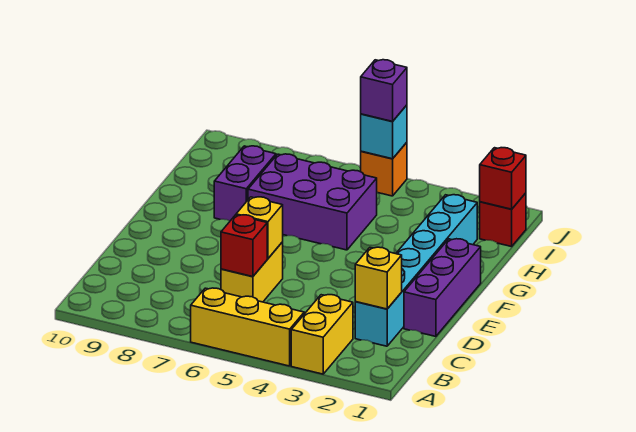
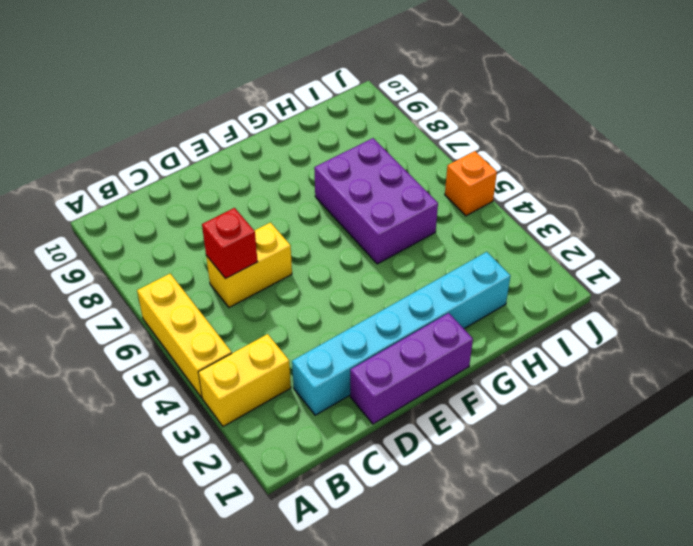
none -> purple 1x2 brick [214,146,276,221]
none -> red 1x1 brick [480,193,526,247]
none -> yellow 1x1 brick [355,247,402,309]

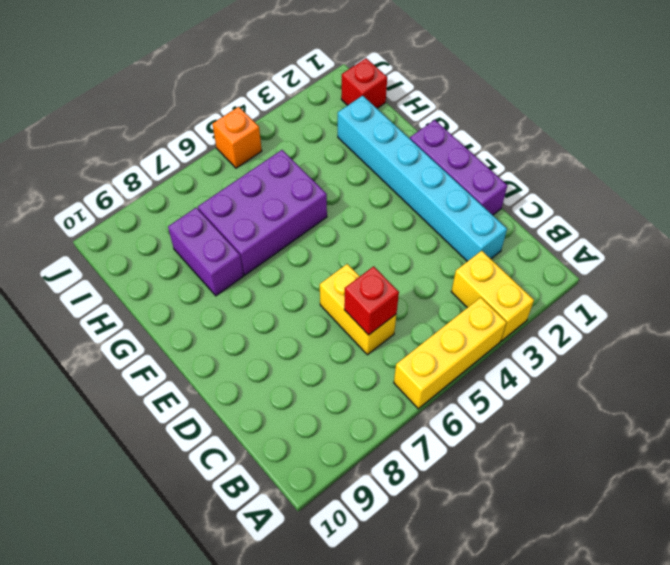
none -> yellow 1x1 brick [355,247,402,309]
none -> yellow 1x1 brick [236,197,283,259]
none -> red 1x1 brick [480,148,526,209]

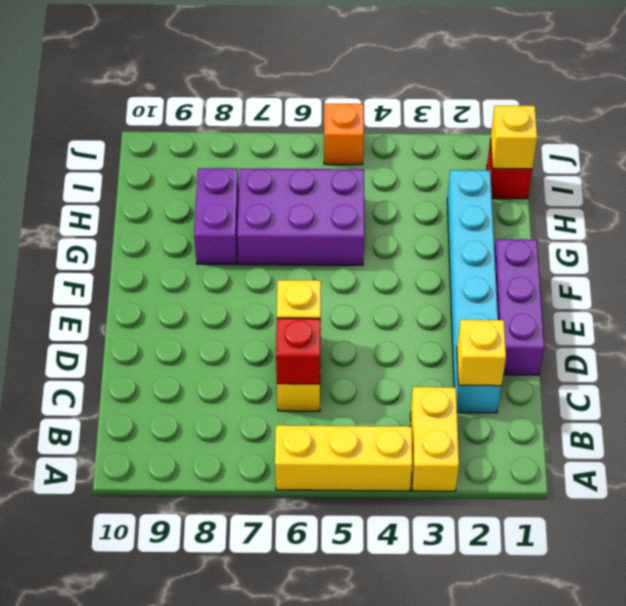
yellow 1x1 brick [491,105,537,169] -> red 1x1 brick [480,148,526,209]
none -> cyan 1x1 brick [361,105,407,159]
none -> purple 1x1 brick [361,60,407,122]

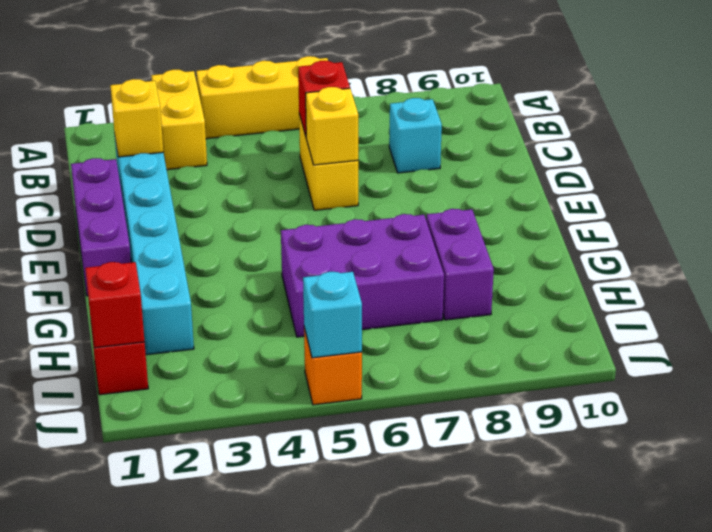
cyan 1x1 brick [389,98,442,173] -> none
none -> purple 1x1 brick [361,60,407,122]

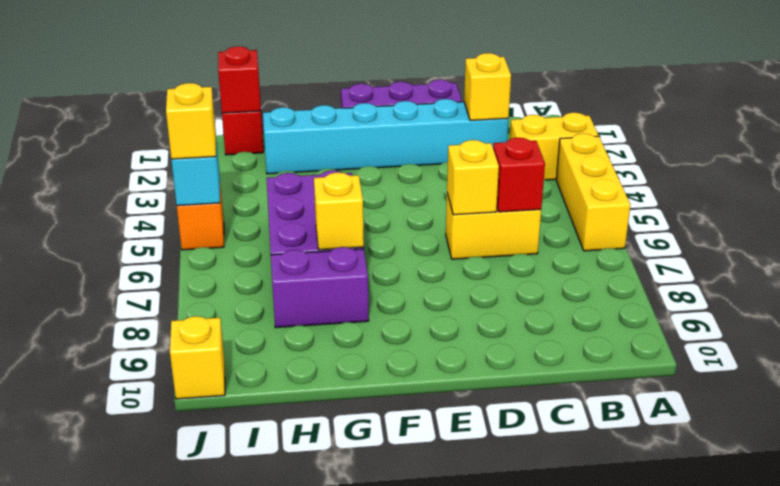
yellow 1x1 brick [314,172,364,250] -> none
yellow 1x1 brick [166,83,216,159] -> purple 1x1 brick [361,60,407,122]
yellow 1x1 brick [170,316,225,399] -> none

